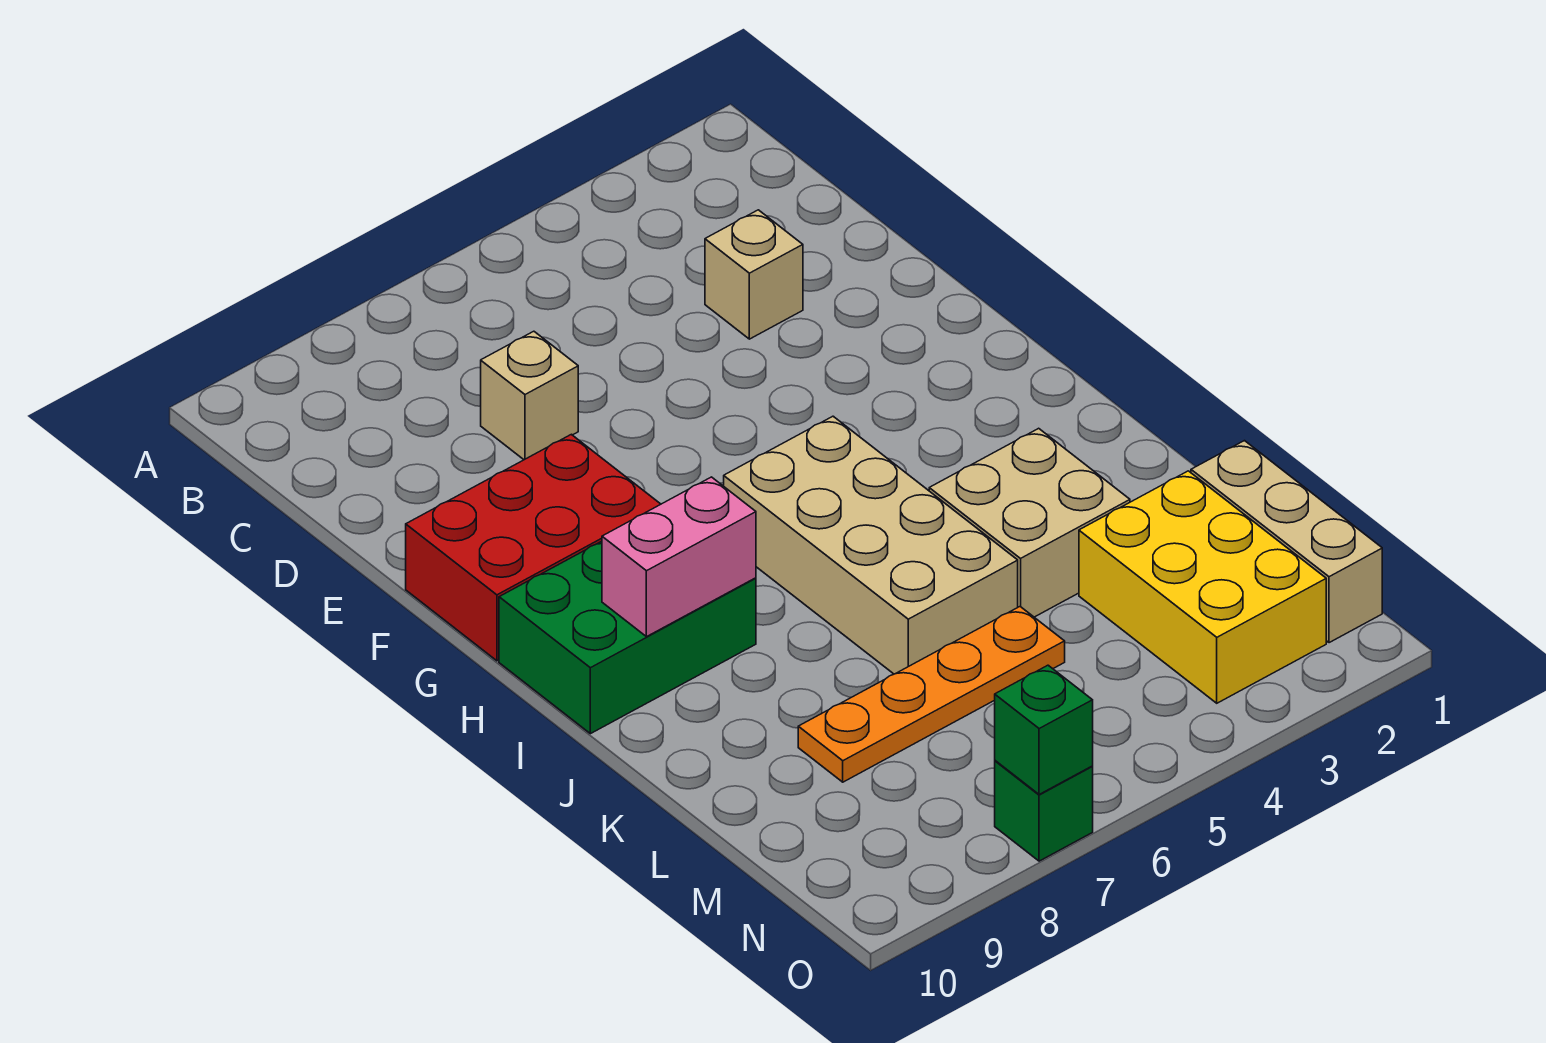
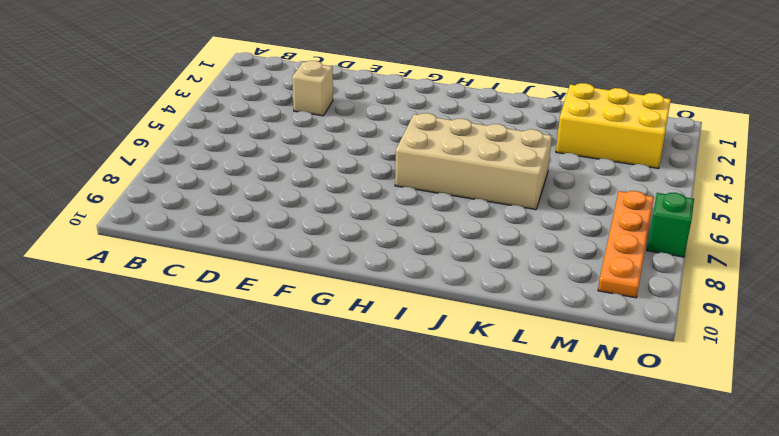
orange 1x4 plate [598,191,654,298] -> orange 1x4 plate moved to [798,607,1065,782]
none -> tan 1x1 brick [481,331,578,460]
none -> red 2x3 brick [406,434,661,661]
none -> green 2x3 brick [499,541,756,734]

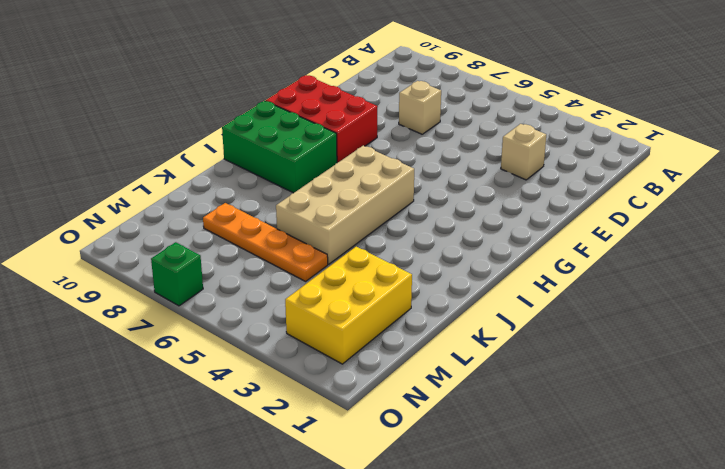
none -> tan 2x2 brick [929,428,1130,617]
none -> tan 1x3 brick [1191,441,1382,643]
none -> pink 1x2 brick [602,477,756,637]

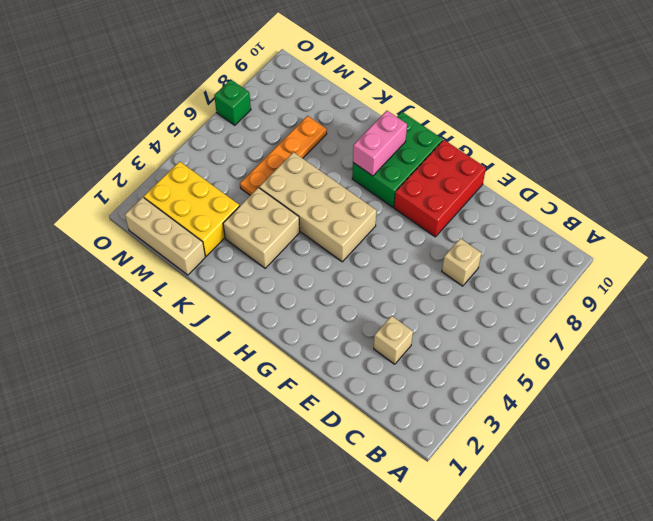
none -> green 1x1 brick [995,665,1093,795]

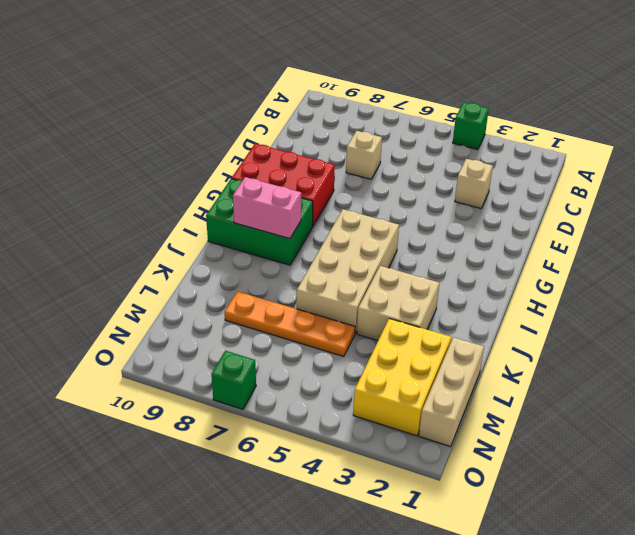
green 1x1 brick [453,102,489,150] -> green 1x1 brick moved to [995,665,1093,795]

